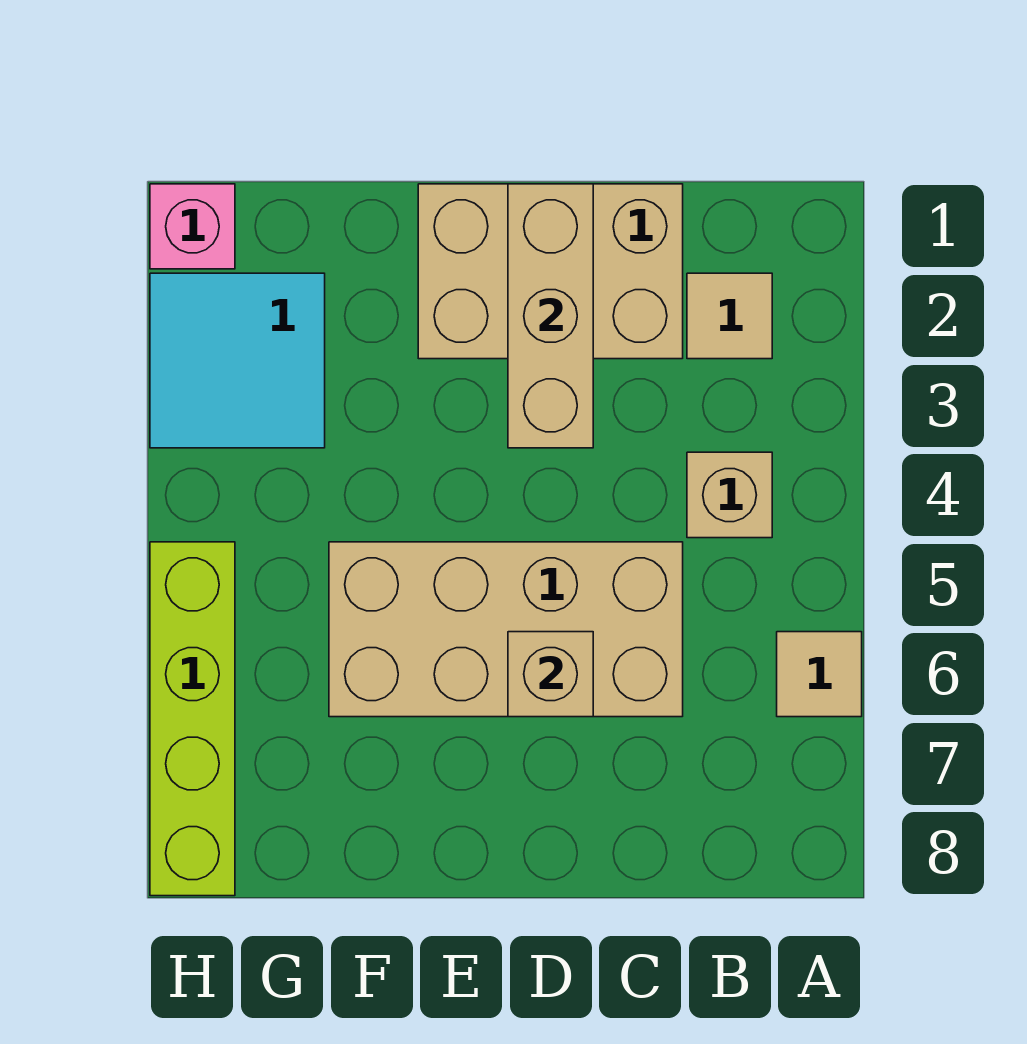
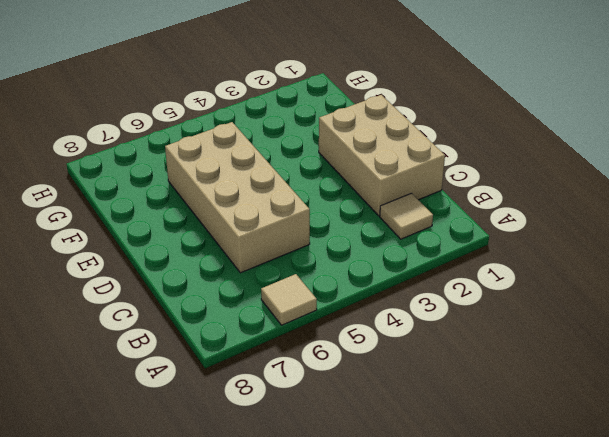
none -> tan 1x1 brick [687,452,772,538]
none -> cyan 2x2 tile [150,273,325,448]

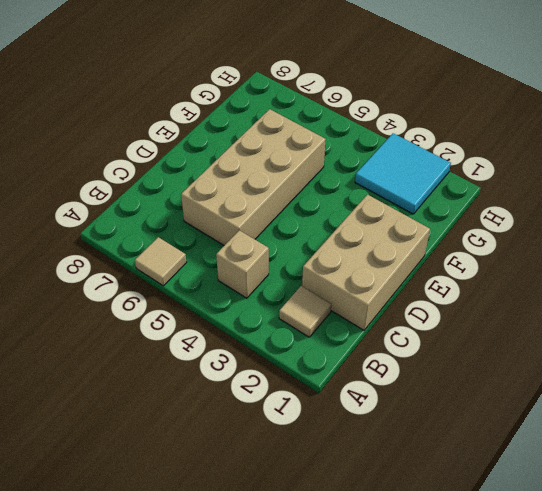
none -> pink 1x1 brick [150,184,235,269]
none -> lime 1x4 brick [150,542,235,896]

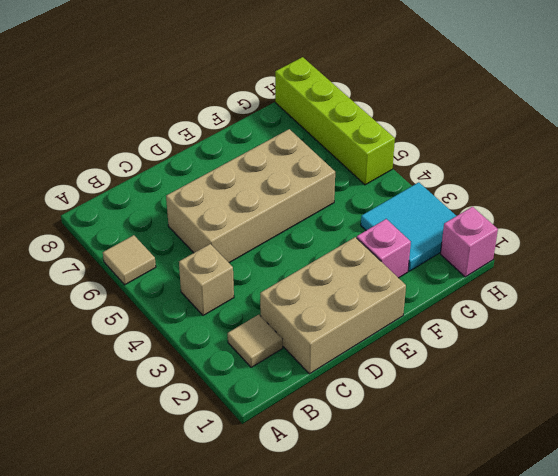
pink 1x1 brick [357,219,411,278] -> none
none -> tan 1x3 brick [508,184,593,448]
none -> tan 1x1 brick [508,632,593,717]

